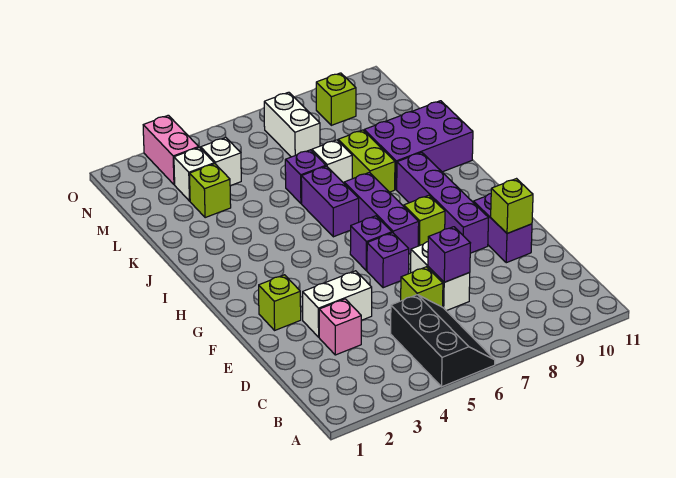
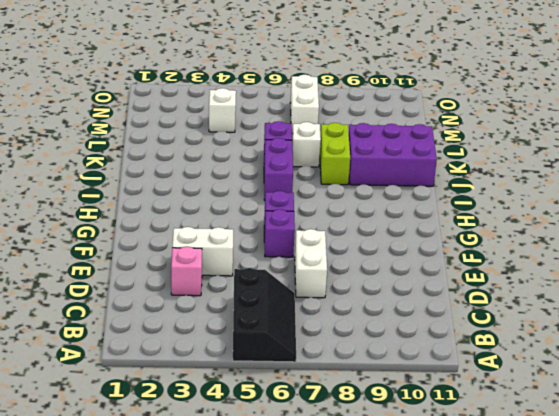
none -> lime 1x1 brick [401,267,443,307]
none -> purple 1x2 brick [473,194,532,263]
none -> lime 1x1 brick [259,275,301,330]

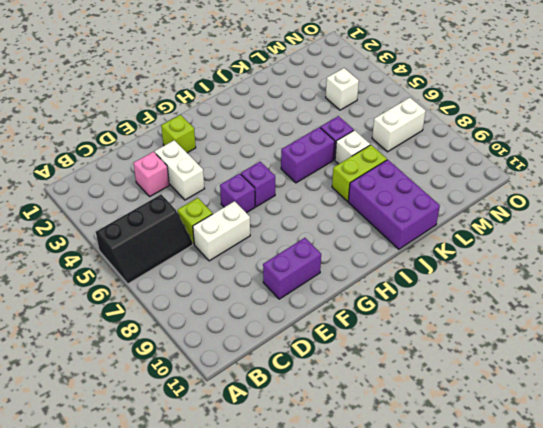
none -> purple 1x4 brick [397,152,488,253]
none -> purple 1x3 brick [344,172,419,254]
none -> lime 1x1 brick [404,195,445,246]

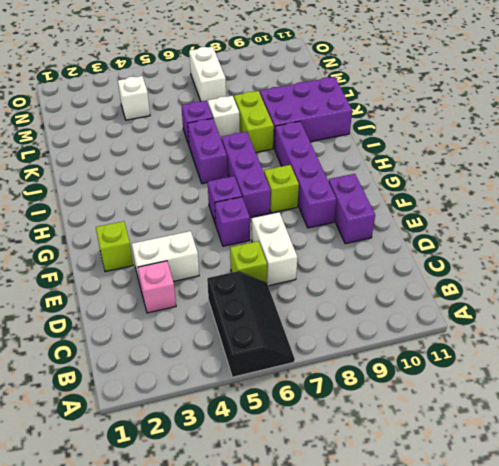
none -> lime 1x1 brick [190,164,231,218]
none -> white 1x1 brick [174,147,214,201]
none -> pink 1x2 brick [143,115,199,185]

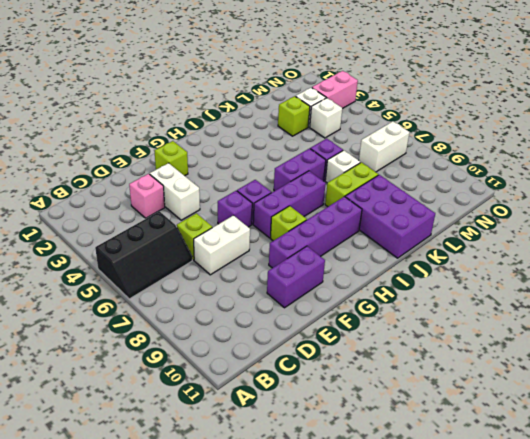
none -> lime 1x1 brick [316,73,356,125]
none -> purple 1x1 brick [428,227,470,282]
none -> lime 1x1 brick [491,179,533,233]

